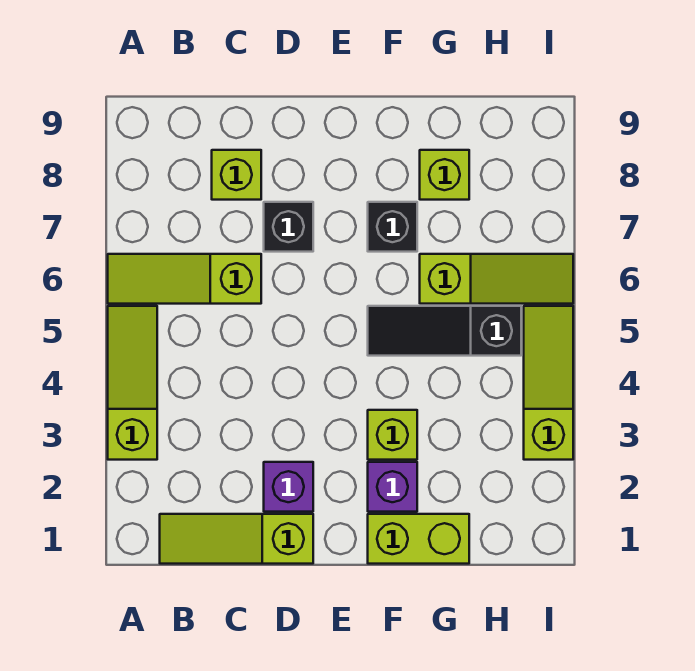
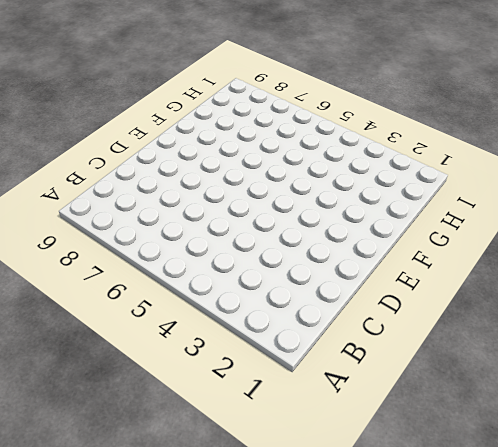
none -> lime 1x3 slope [108,306,157,460]
none -> lime 1x3 slope [108,254,261,304]
none -> lime 1x3 slope [160,514,313,564]

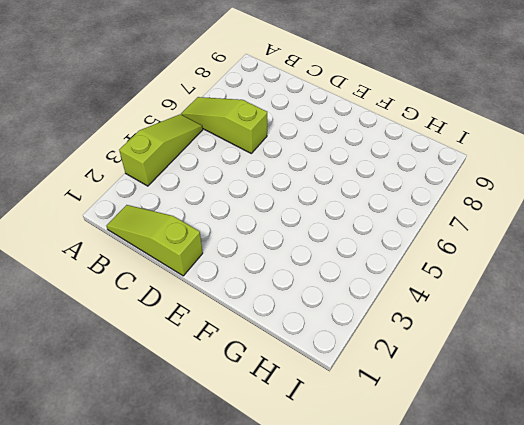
none -> lime 1x1 brick [212,150,261,200]
none -> purple 1x1 brick [264,462,313,512]
none -> black 1x1 brick [264,202,313,252]

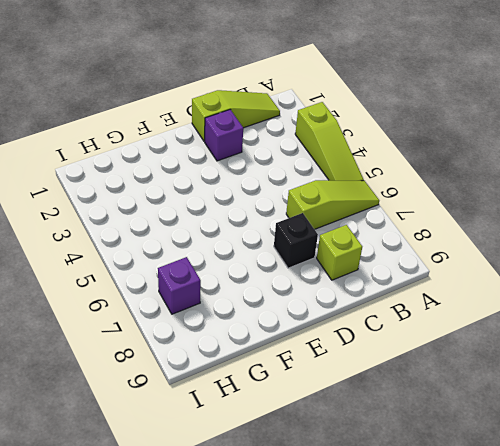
purple 1x1 brick [158,257,201,314] -> purple 1x1 brick moved to [368,462,417,512]
none -> lime 1x2 brick [368,514,469,564]
none -> lime 1x1 brick [368,410,417,460]
none -> black 1x3 slope [368,306,521,356]

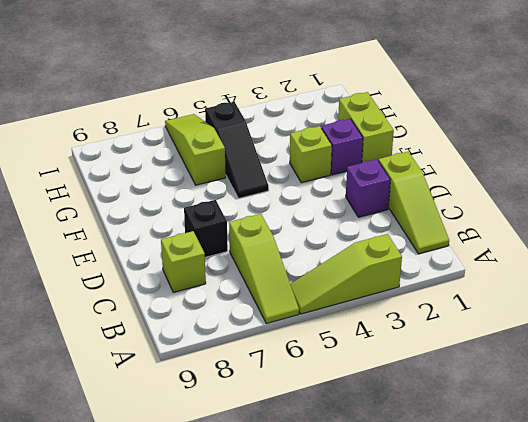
none -> black 1x1 brick [368,202,417,252]
none -> lime 1x1 brick [420,150,469,200]
none -> lime 1x3 slope [524,306,573,460]

